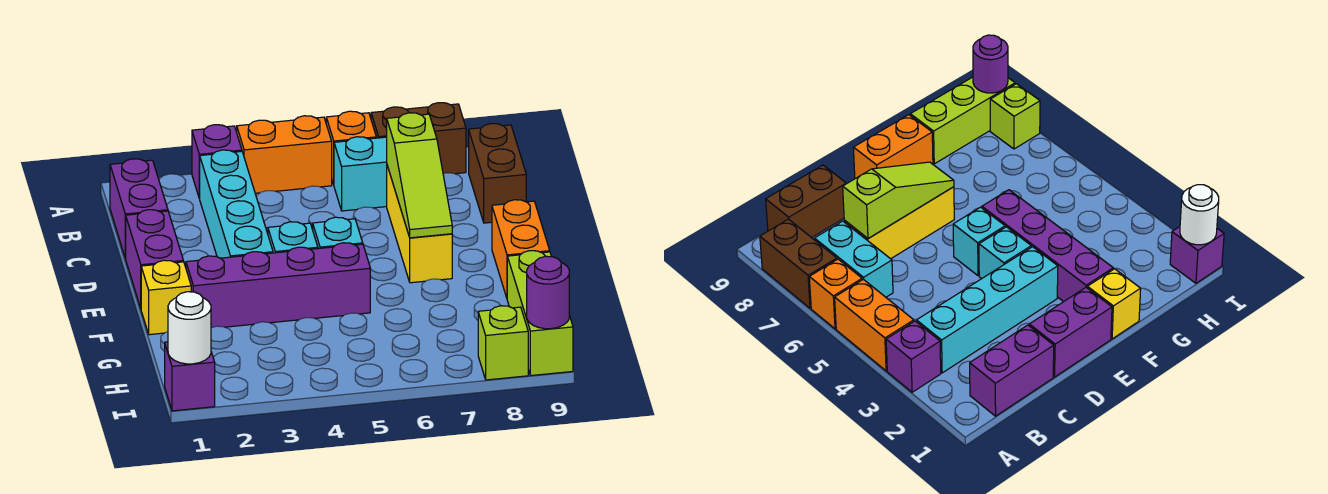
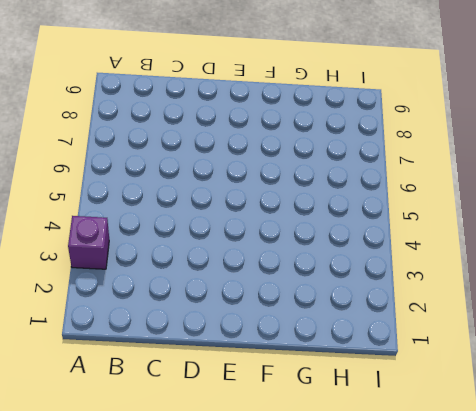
none -> orange 1x2 brick [237,116,332,193]
none -> orange 1x1 brick [326,111,376,184]
none -> brown 1x2 brick [371,103,466,174]

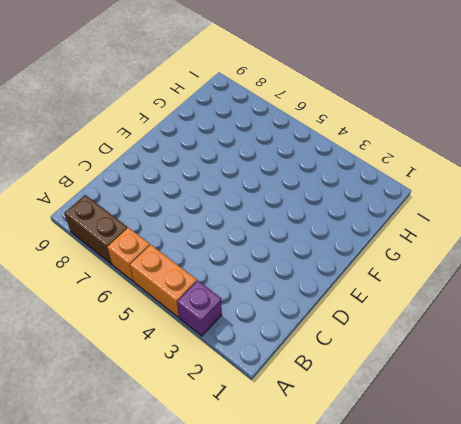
none -> purple 1x2 brick [110,159,168,258]
none -> cyan 1x4 brick [199,150,273,258]
none -> cyan 1x2 brick [334,137,387,211]

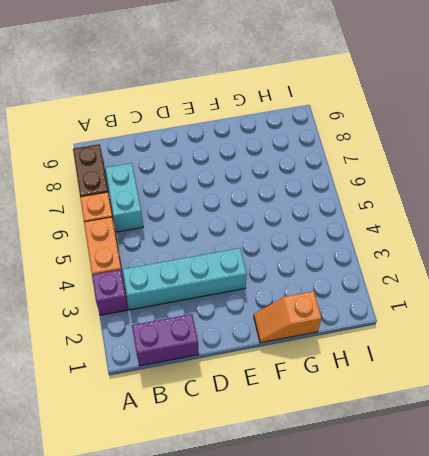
orange 1x2 slope [254,291,322,343] -> yellow 1x1 brick [141,260,191,335]
none -> brown 1x2 brick [469,124,526,223]
none -> yellow 1x3 brick [387,166,452,283]
none -> purple 1x2 brick [126,210,183,308]

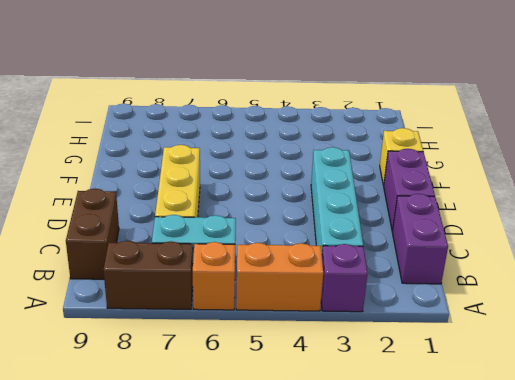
none -> cyan 1x1 brick [268,222,318,253]
none -> cyan 1x1 brick [313,217,363,249]
none -> orange 1x2 brick [492,200,550,298]

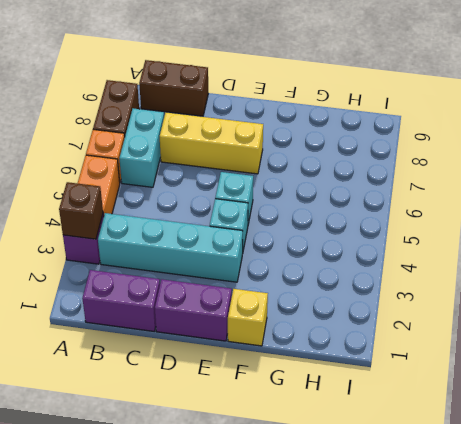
brown 1x1 brick [59,182,103,239] -> none
none -> orange 1x2 brick [492,200,550,298]
none -> purple 1x4 brick [186,243,370,328]
none -> lime 1x3 brick [507,251,573,376]

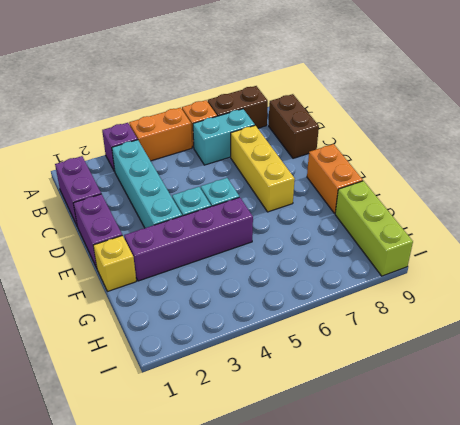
none -> purple 1x1 brick [165,342,215,411]
none -> lime 1x1 brick [478,306,528,380]
none -> lime 1x3 slope [387,113,452,238]

